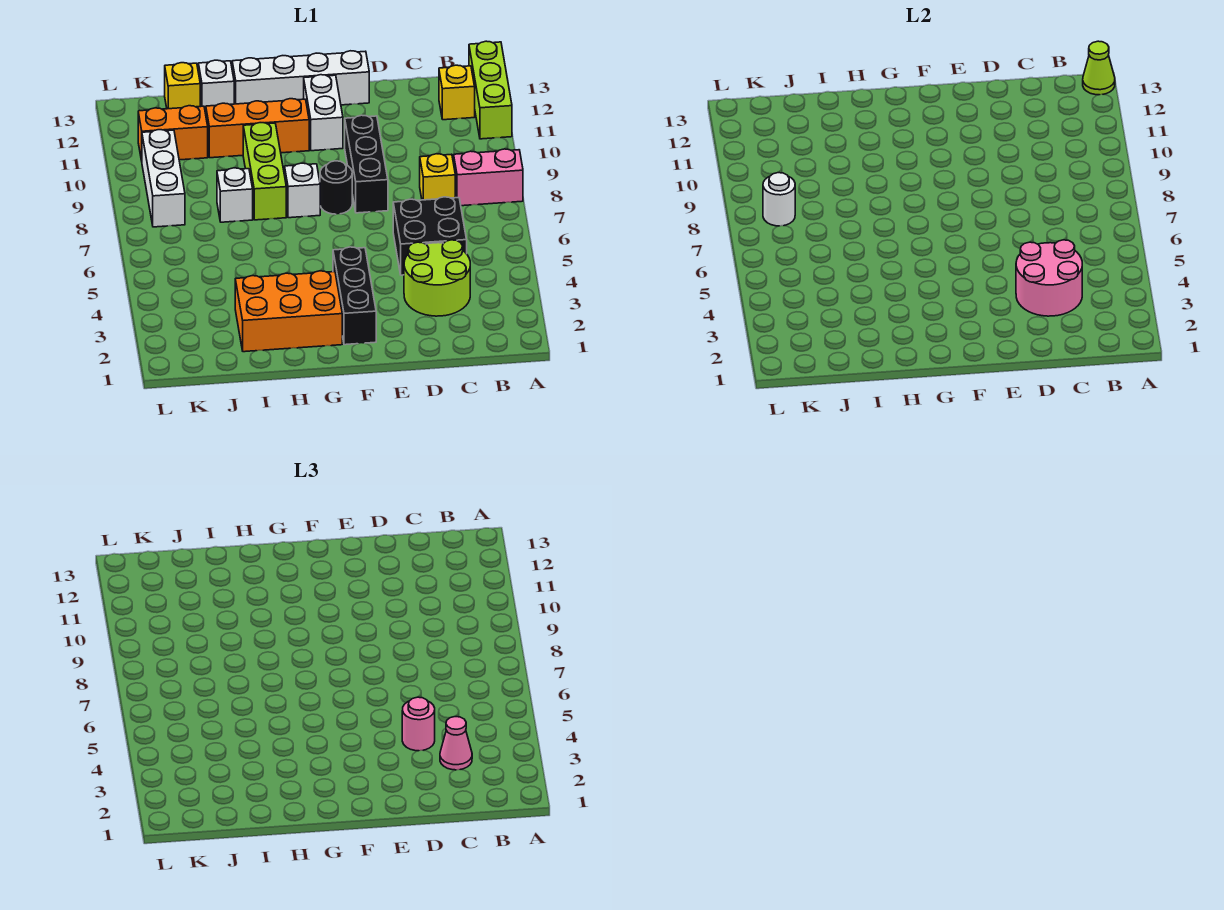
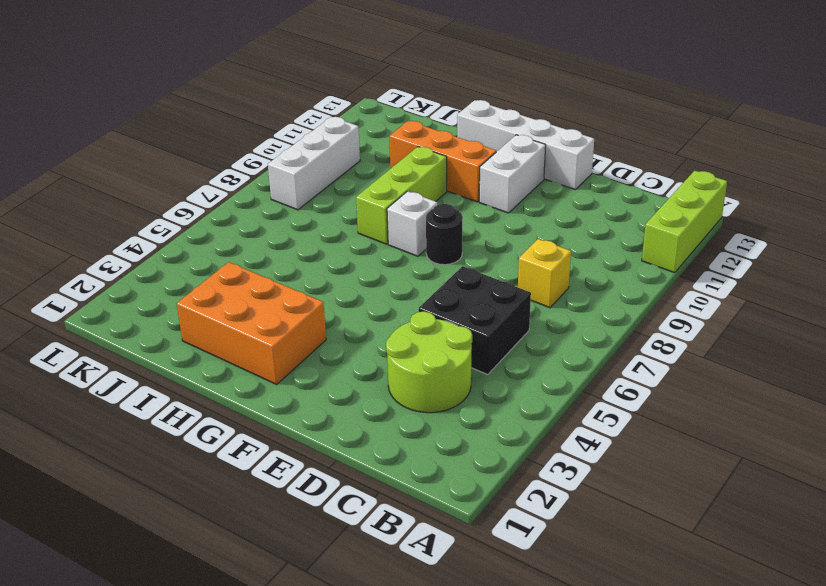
none -> pink 1x2 brick [454,149,523,206]
none -> yellow 1x1 brick [439,65,475,120]
none -> black 1x3 brick [345,115,388,213]

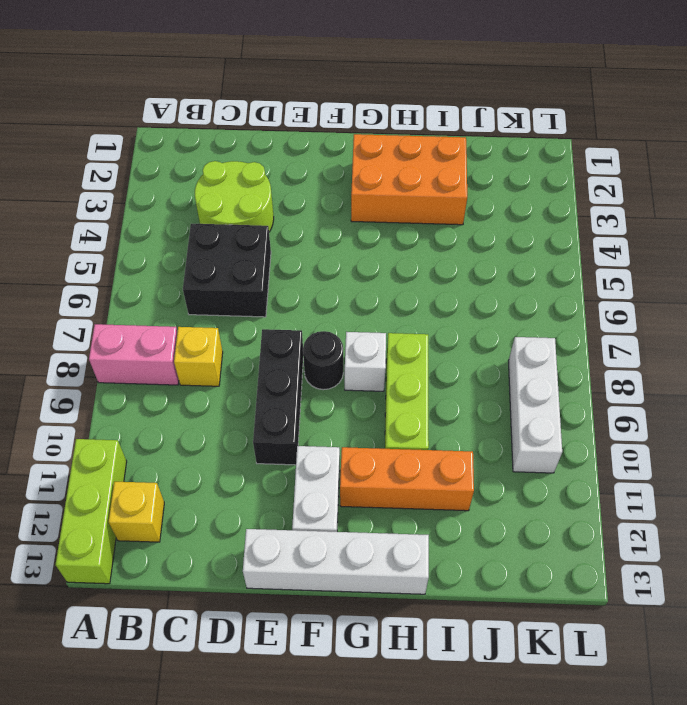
none -> black 1x3 brick [333,247,376,345]
none -> white 1x1 brick [217,168,253,222]
none -> white 1x1 brick [198,60,234,114]

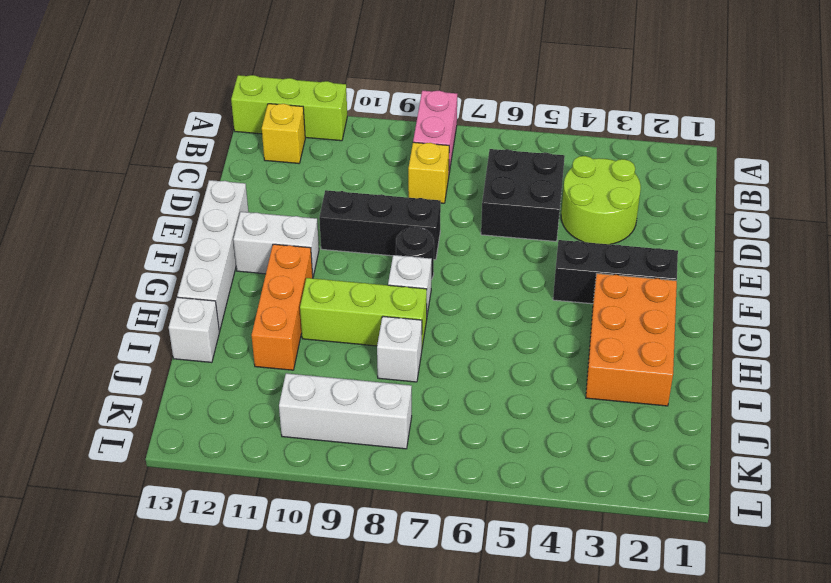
none -> orange 1x2 brick [138,106,208,161]
none -> yellow 1x1 brick [165,63,200,109]
none -> lime 1x1 cone [1083,41,1115,95]

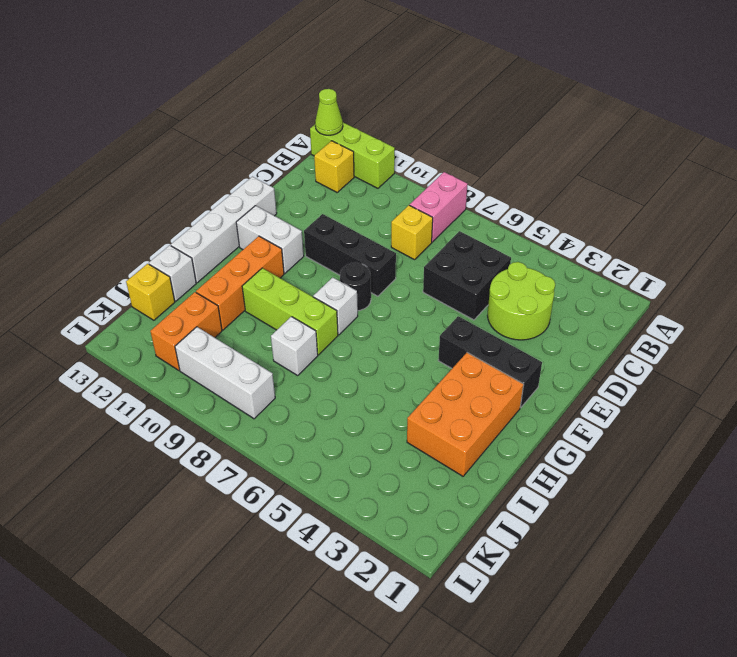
none -> pink 2x2 round brick [1016,240,1082,316]
none -> white 1x1 round brick [763,173,795,226]
none -> pink 1x1 cone [440,717,472,770]

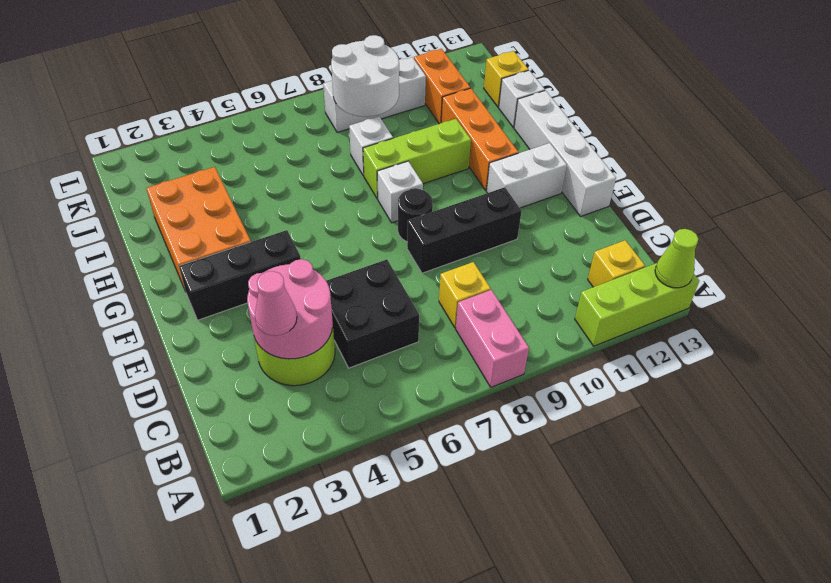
white 2x2 round brick [331,35,399,117] -> white 1x1 round brick [763,173,795,226]
none -> pink 1x1 round brick [402,697,435,751]

